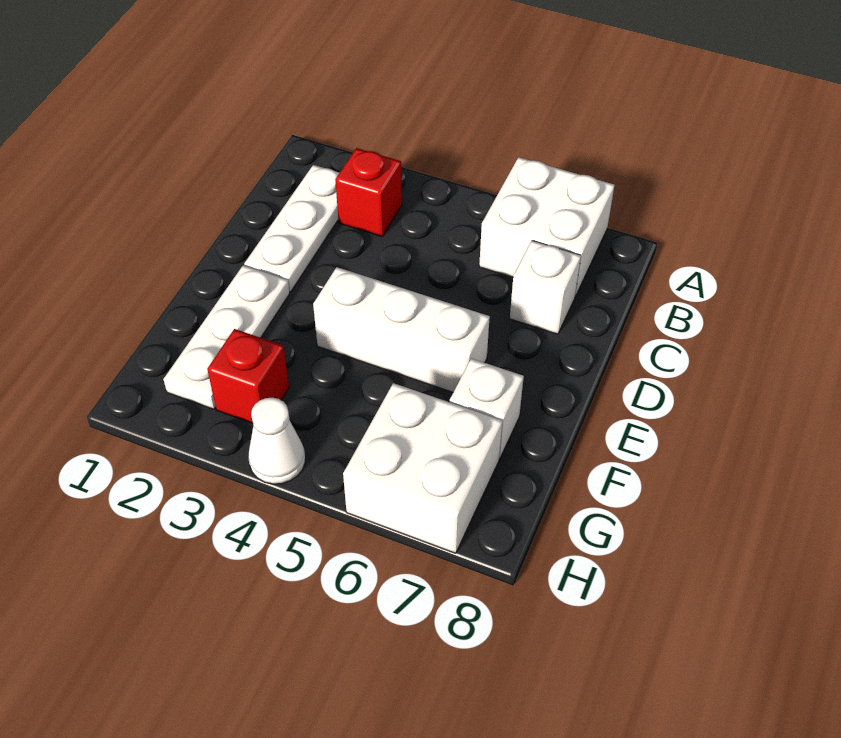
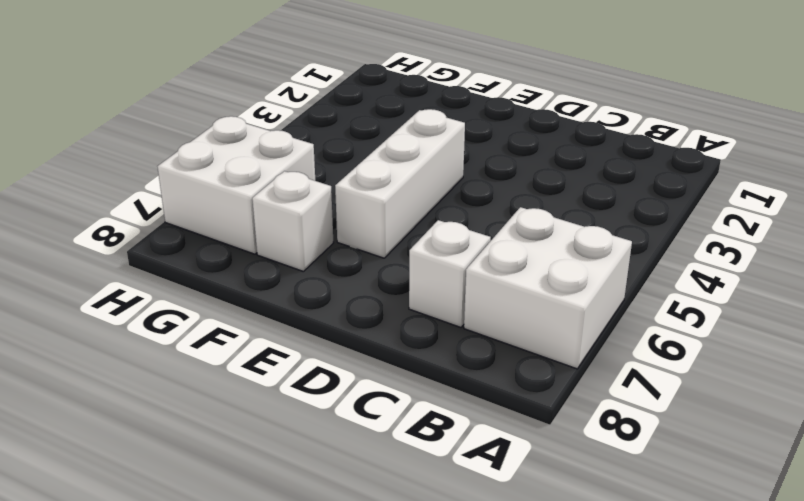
none -> white 1x3 plate [244,165,339,292]
none -> red 1x1 brick [335,148,402,236]

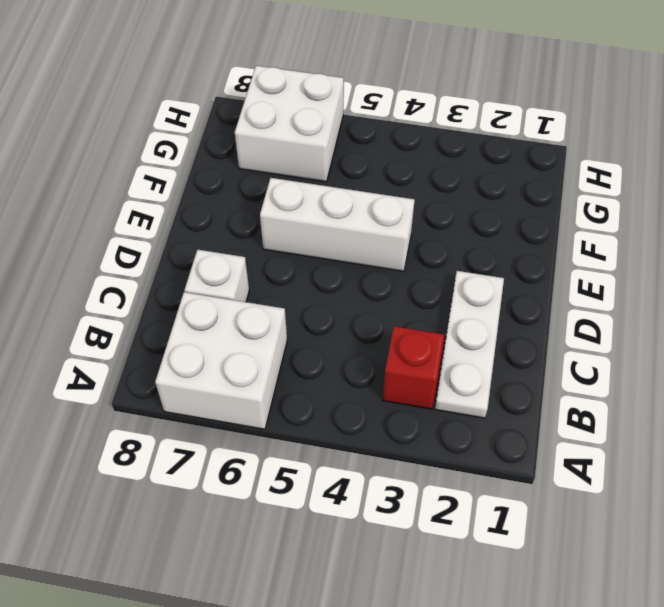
none -> white 1x3 plate [163,265,290,409]
none -> white 1x1 brick [450,358,524,459]

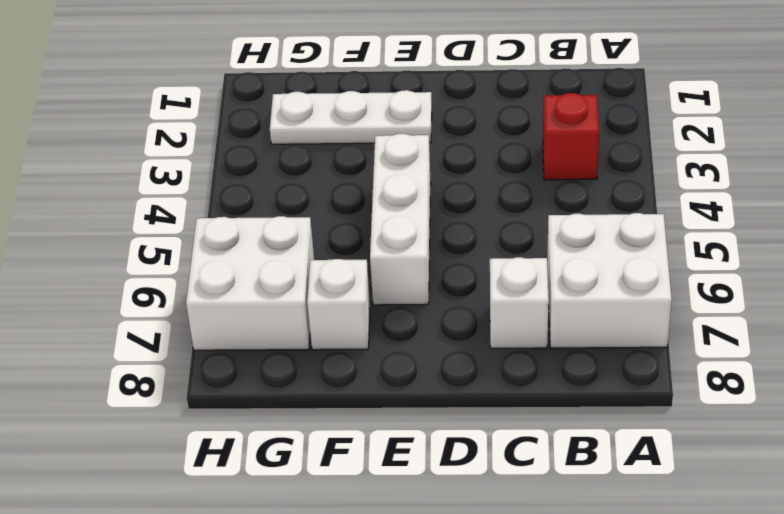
none -> white 1x3 plate [244,165,339,292]
none -> red 1x1 brick [207,329,289,423]

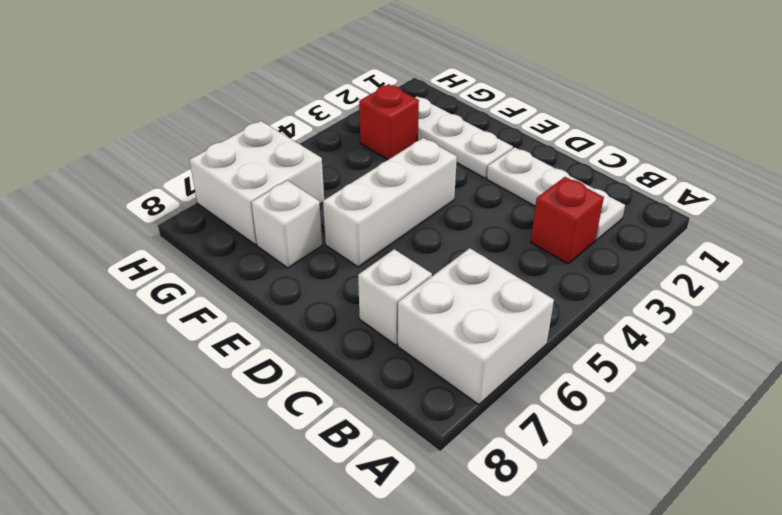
none -> white 1x1 cone [249,398,305,484]

